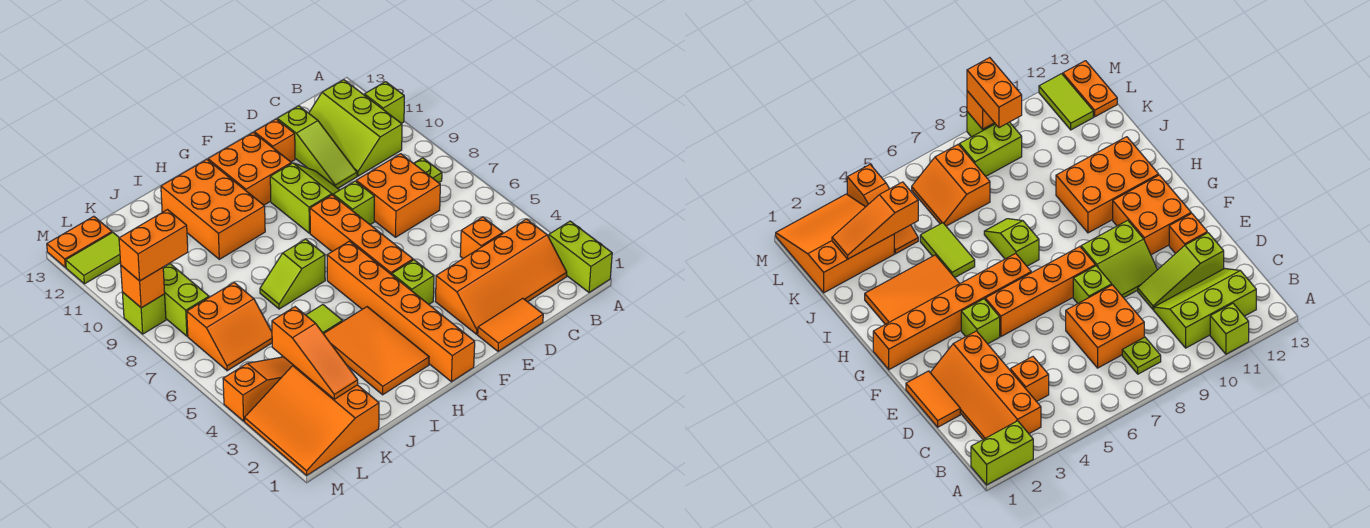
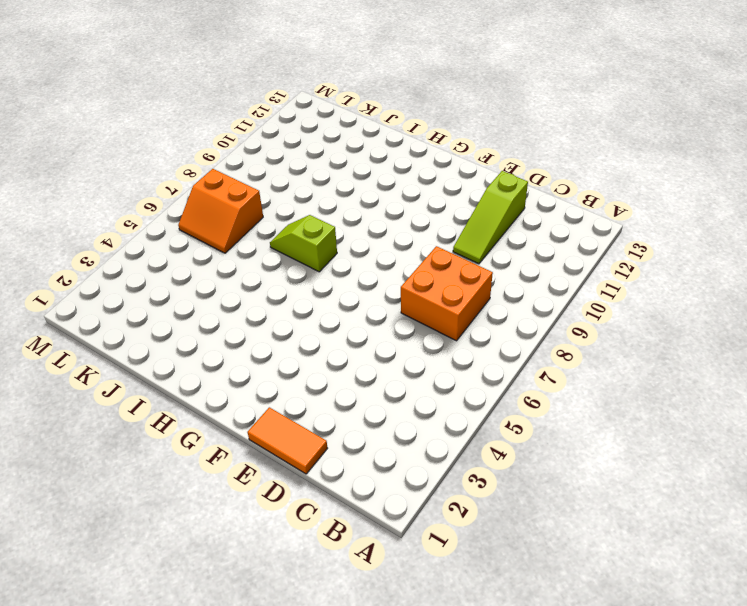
none -> lime 1x2 brick [549,221,612,293]
none -> lime 1x1 brick [364,82,404,123]
none -> orange 2x4 slope [436,219,567,334]
none -> lime 1x1 plate [414,158,442,183]

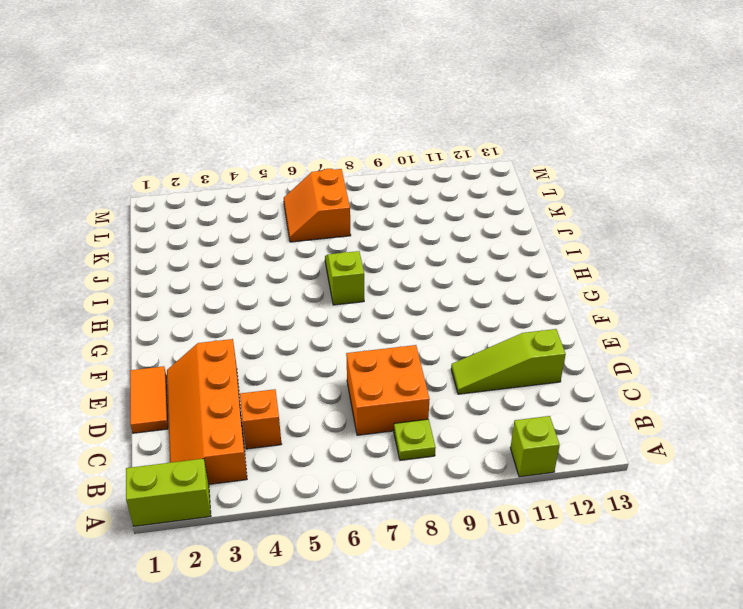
none -> lime 2x3 slope [309,80,402,176]
none -> lime 1x1 brick [333,181,374,224]
none -> lime 2x2 slope [270,163,339,233]
none -> orange 1x1 brick [254,119,295,162]

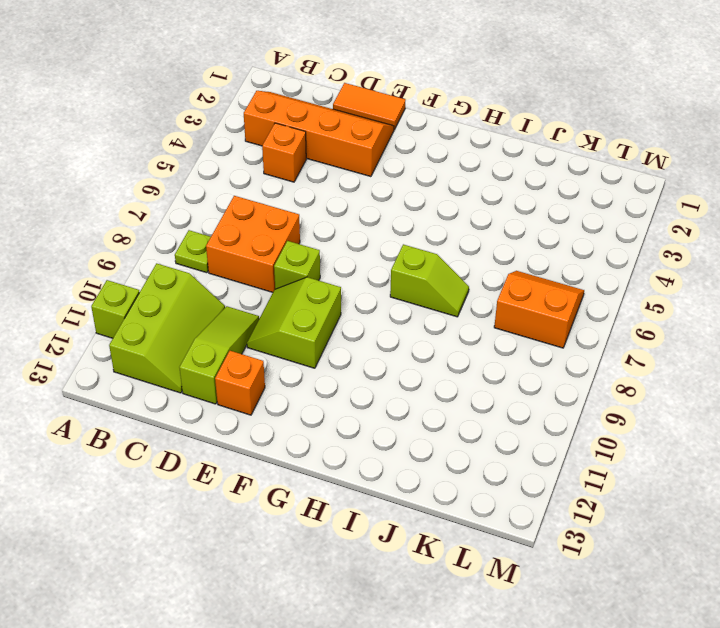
none -> lime 1x2 brick [549,221,612,293]
none -> lime 1x1 brick [392,260,434,304]
none -> orange 1x4 brick [310,195,413,275]
none -> orange 2x2 brick [208,132,291,205]

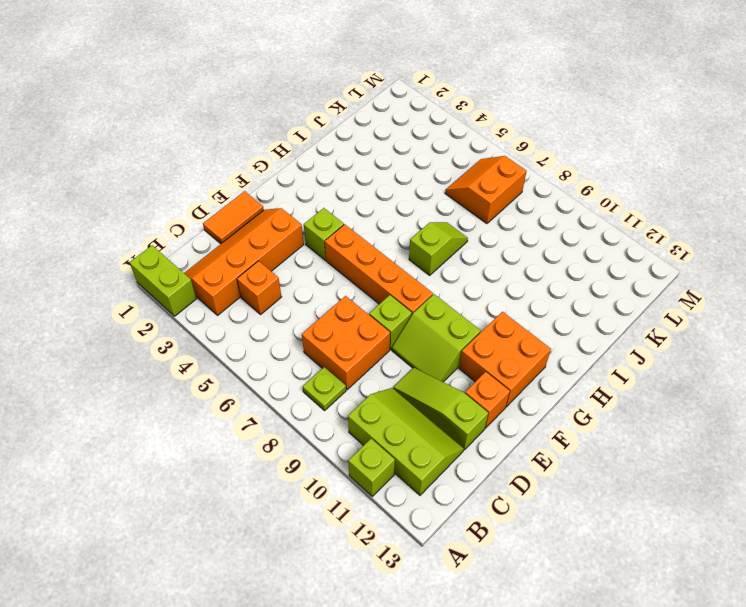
none -> orange 1x6 brick [327,241,475,382]
none -> orange 2x3 tile [324,307,429,395]
none -> orange 2x3 brick [161,159,265,259]
none -> lime 1x2 tile [306,305,343,334]

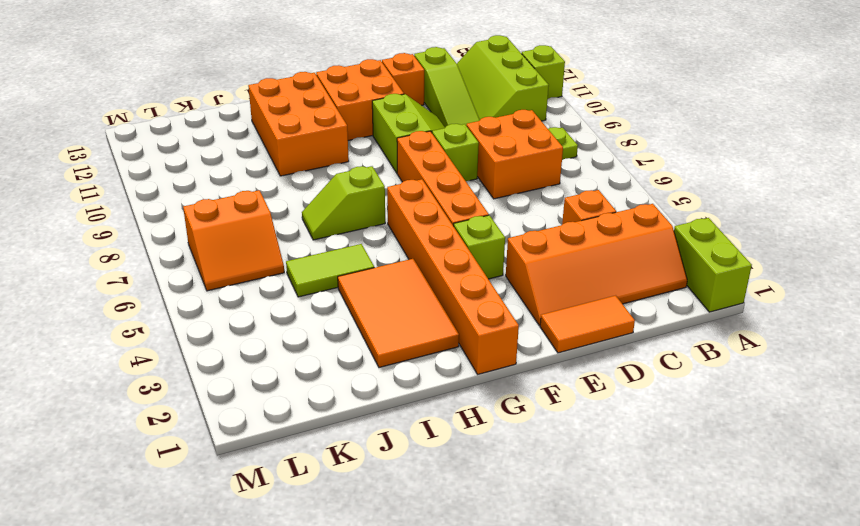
none -> orange 3x3 slope [245,365,379,475]
none -> orange 1x3 slope [223,357,293,421]
none -> lime 1x2 brick [163,264,209,336]
none -> lime 1x2 tile [66,233,121,284]

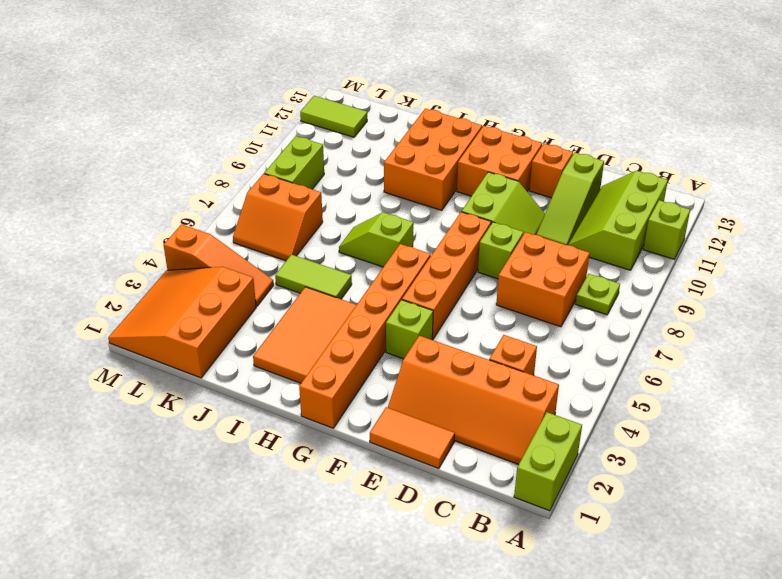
none -> orange 1x2 plate [47,216,112,267]
none -> lime 1x1 brick [122,292,166,334]
none -> orange 1x3 slope [272,307,358,399]
none -> orange 1x1 brick [121,266,165,308]

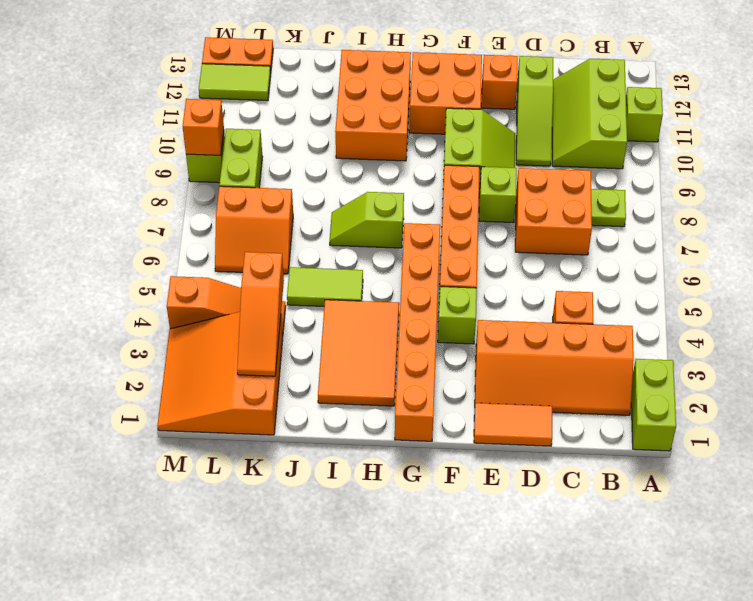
none -> orange 1x2 brick [119,210,188,281]

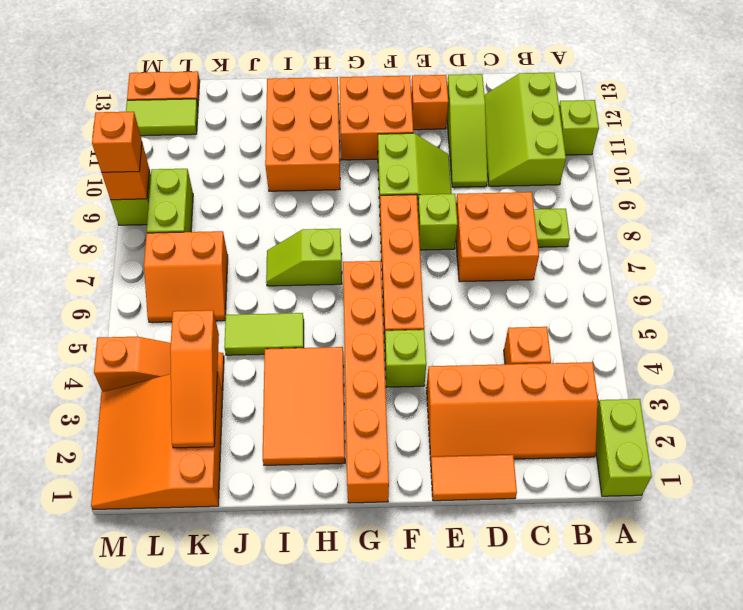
orange 1x1 brick [92,112,142,172] -> orange 1x2 brick [119,210,188,281]

